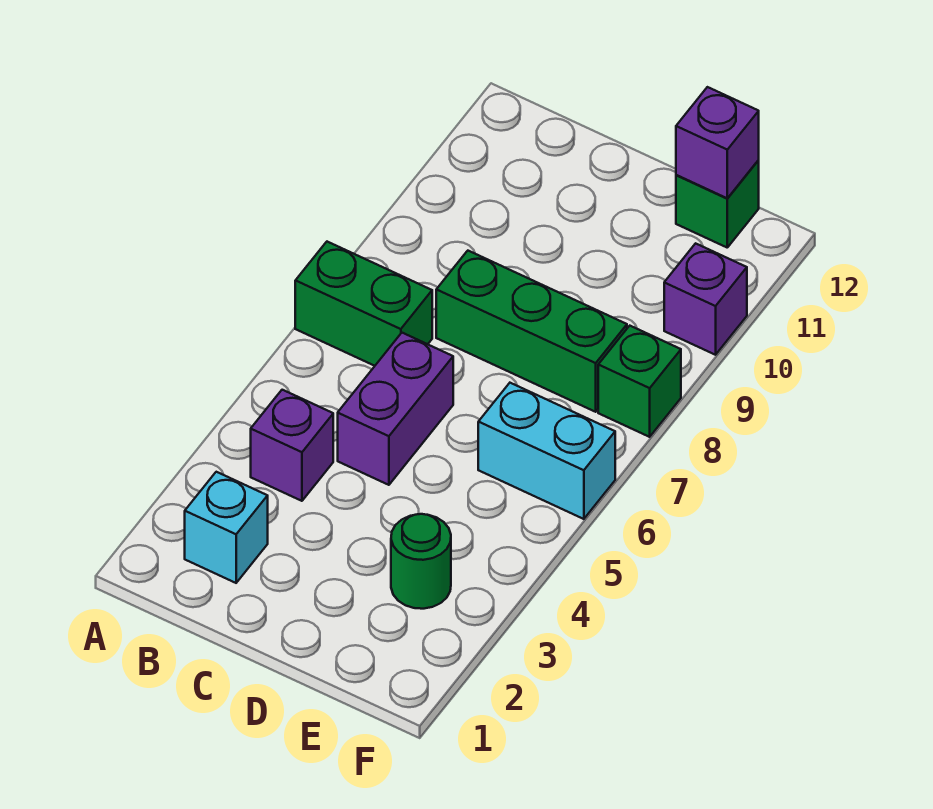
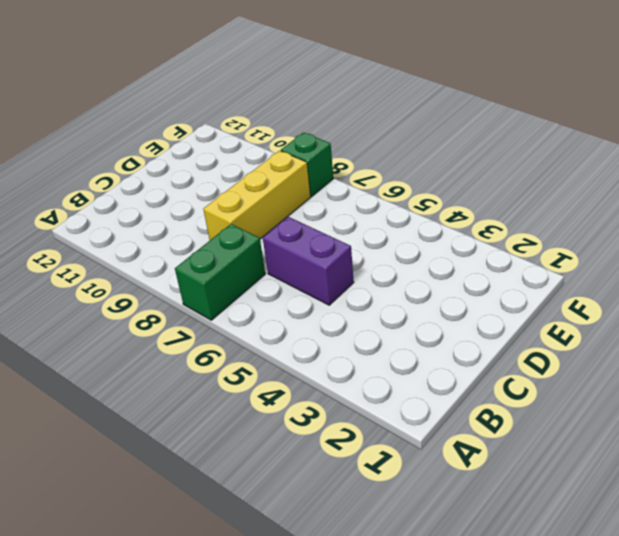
yellow 1x3 brick [203,151,311,240] -> green 1x3 brick [436,251,627,412]
none -> cyan 1x1 brick [185,472,268,583]
none -> purple 1x1 brick [251,390,333,501]

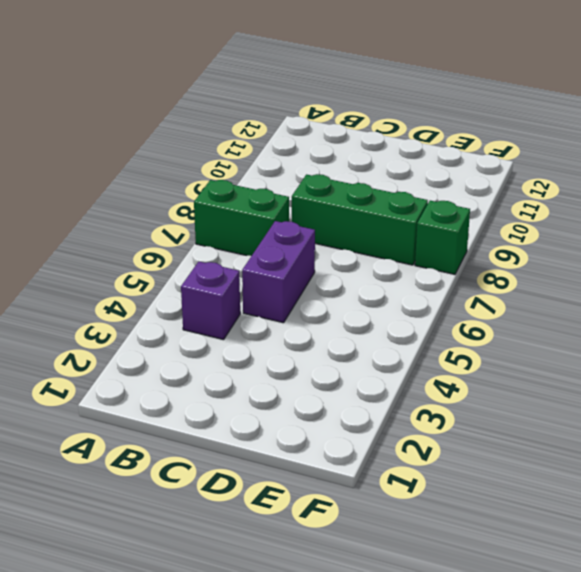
none -> cyan 1x1 brick [185,472,268,583]
none -> green 1x1 round brick [391,514,451,609]

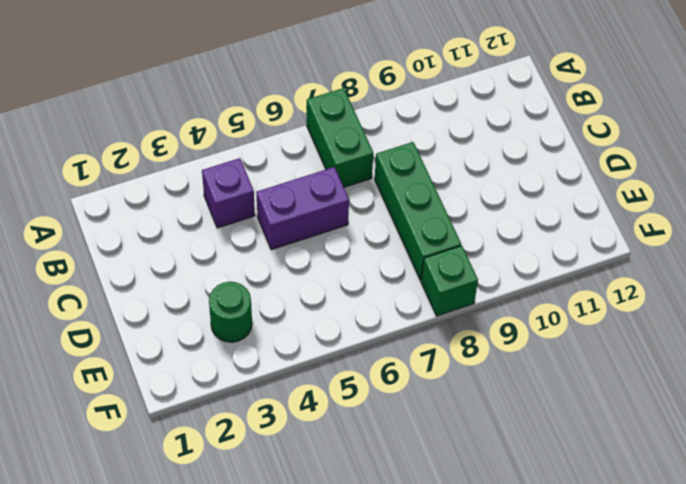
none -> cyan 1x1 brick [185,472,268,583]
none -> cyan 1x2 brick [478,383,615,519]

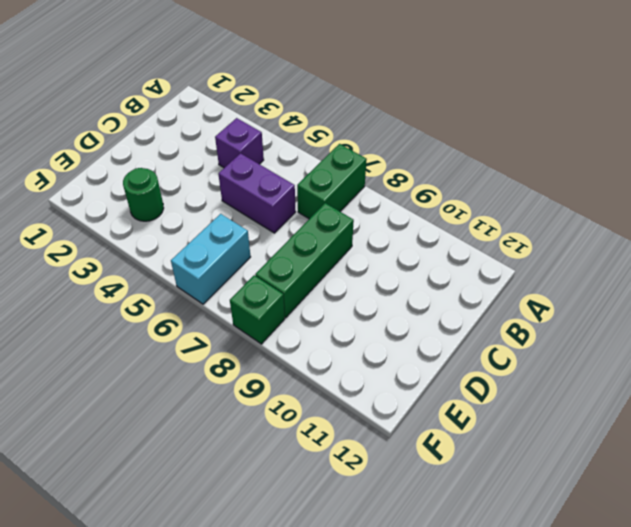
none -> cyan 1x1 brick [185,472,268,583]
none -> green 1x1 brick [676,160,759,247]

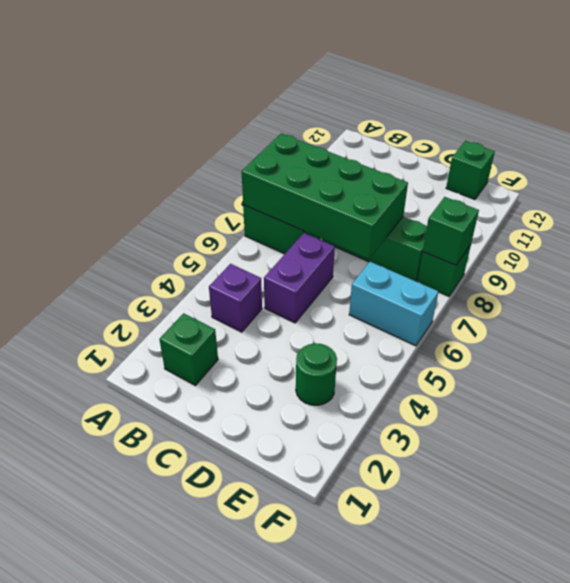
green 2x4 brick [242,133,408,259] -> none
green 1x1 brick [159,313,218,385] -> cyan 1x1 brick [185,472,268,583]
green 1x1 brick [423,197,479,265] -> none
none -> purple 1x1 brick [664,243,747,355]
none -> purple 1x1 brick [676,87,759,198]

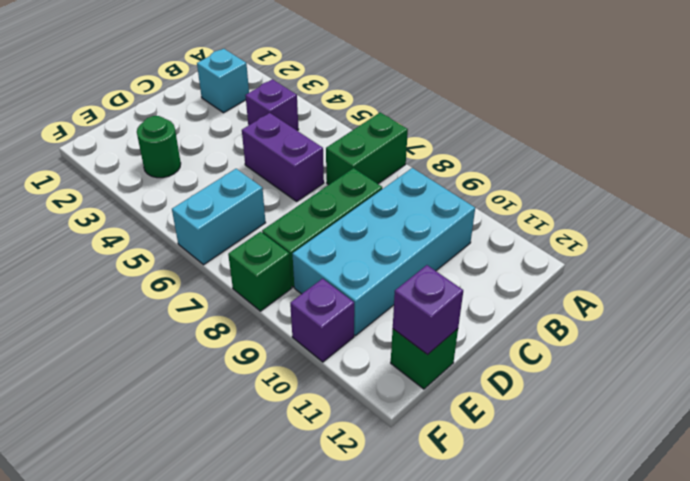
cyan 2x4 brick [293,168,475,336] -> none

